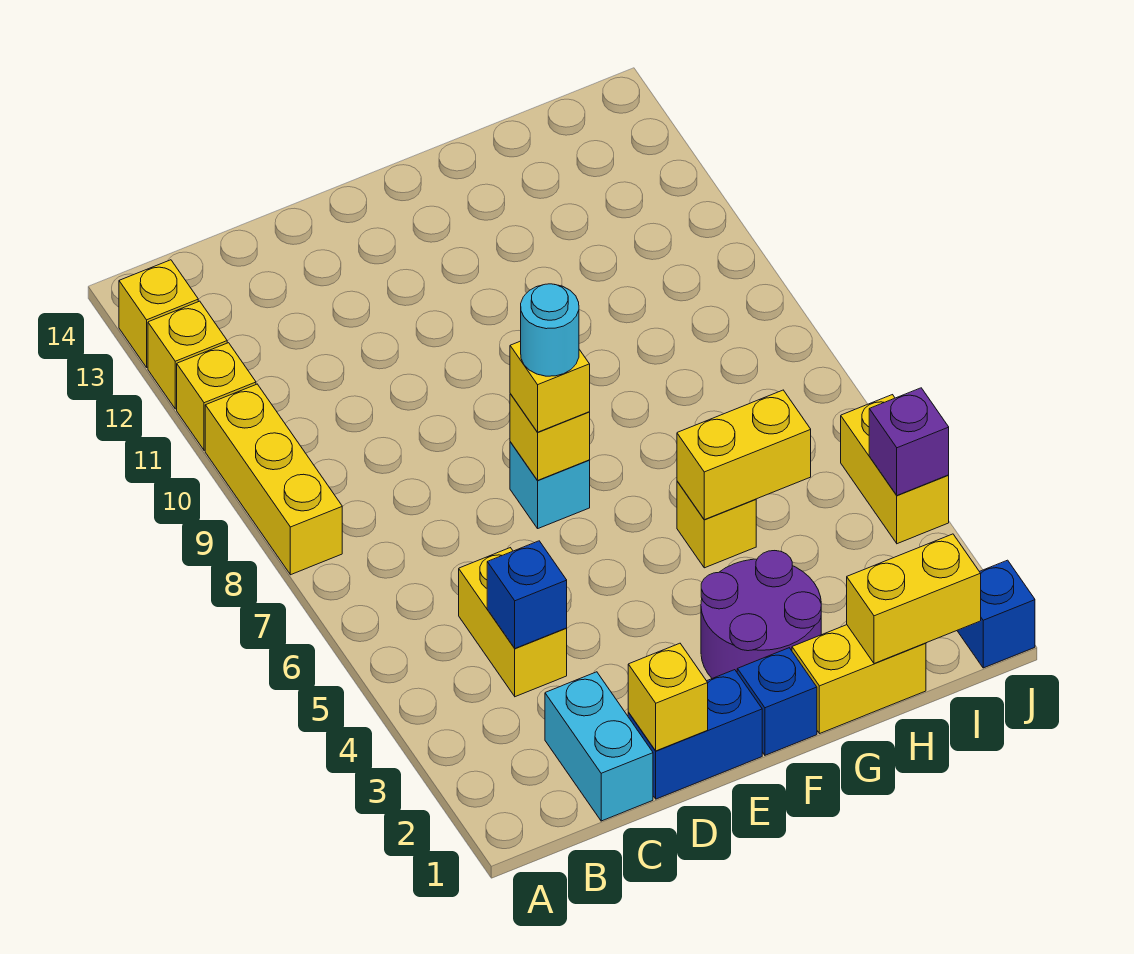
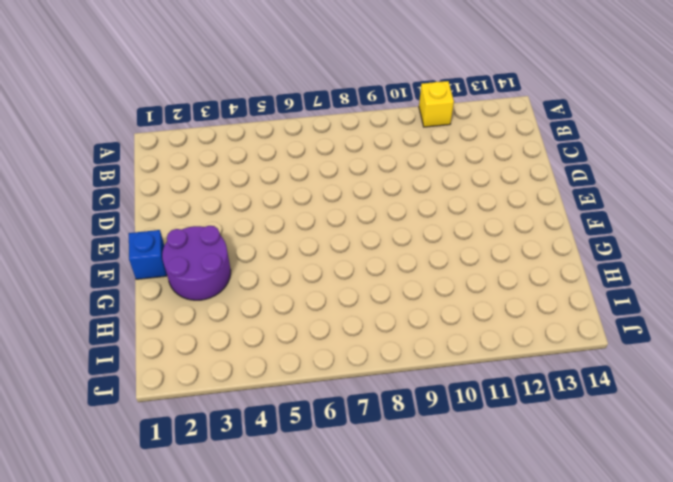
none -> yellow 1x3 brick [205,384,342,575]
none -> yellow 1x1 brick [148,301,227,409]
none -> yellow 1x1 brick [119,260,198,367]

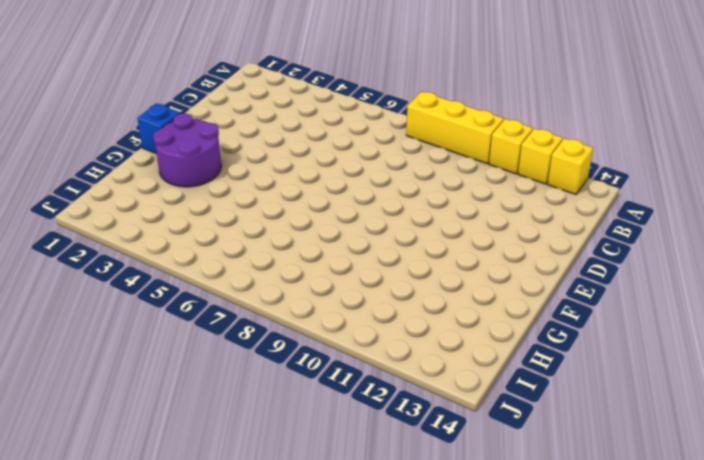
none -> cyan 1x2 brick [545,672,653,821]
none -> yellow 1x2 brick [459,548,567,697]
none -> blue 1x2 brick [628,670,762,799]

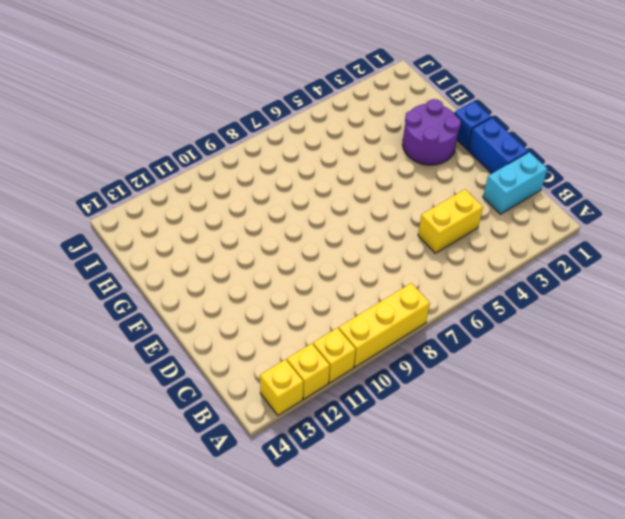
none -> cyan 1x1 brick [510,442,590,528]
none -> yellow 1x2 brick [792,625,926,734]
none -> yellow 1x1 brick [677,481,756,568]

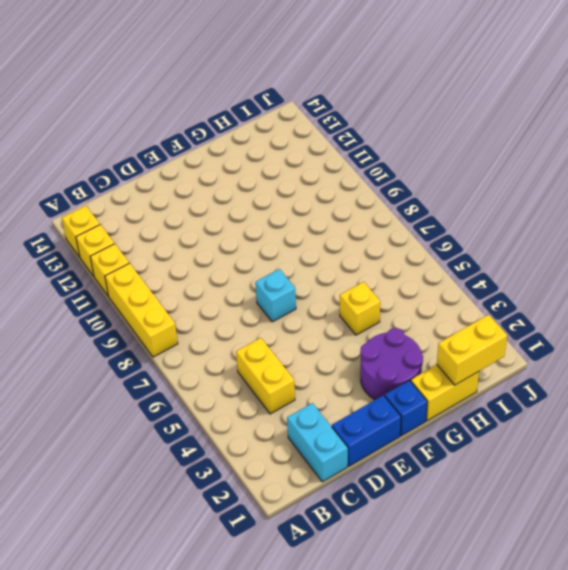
none -> blue 1x1 brick [957,560,1035,668]
none -> yellow 1x2 brick [841,395,949,544]
none -> blue 1x1 brick [487,541,567,648]

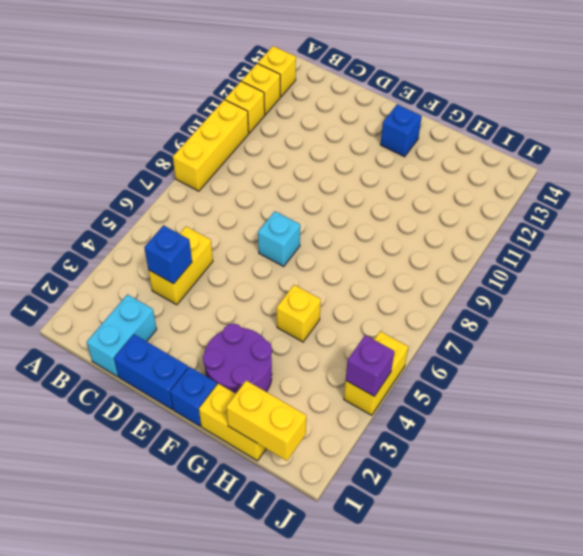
blue 1x1 brick [380,104,422,157] -> blue 1x1 brick moved to [957,560,1035,668]
none -> yellow 1x1 brick [628,643,708,751]
none -> yellow 1x1 brick [510,394,590,480]
none -> yellow 1x2 brick [677,390,811,520]

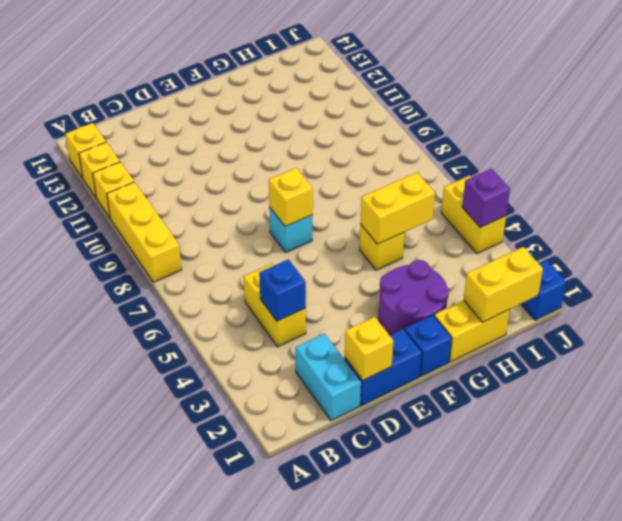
none -> yellow 1x1 brick [510,341,590,432]
none -> cyan 1x1 round brick [521,284,579,376]

